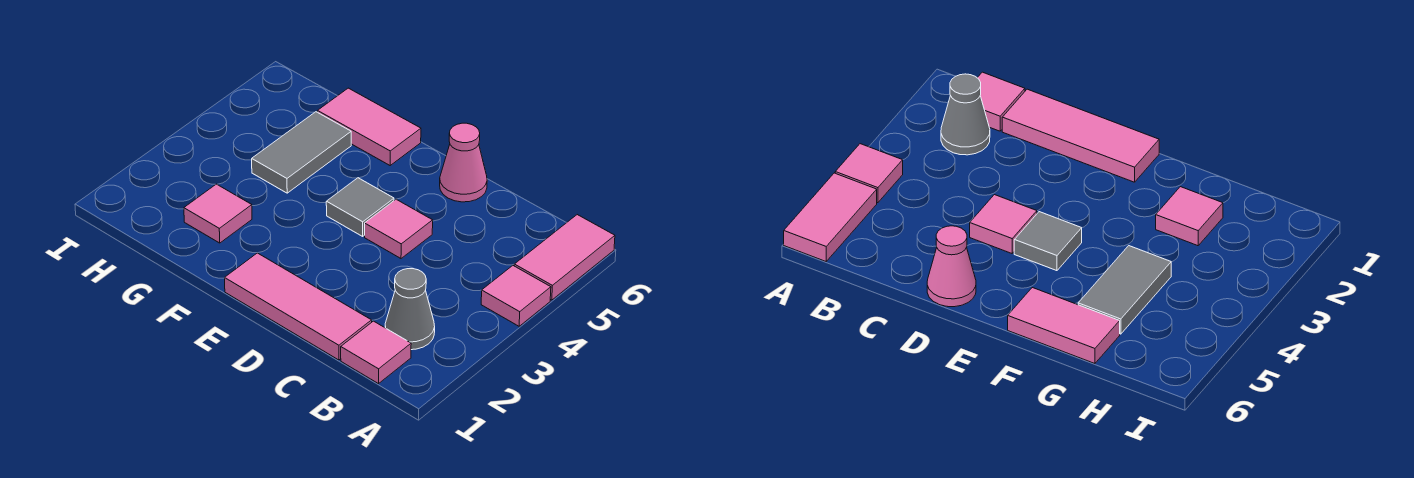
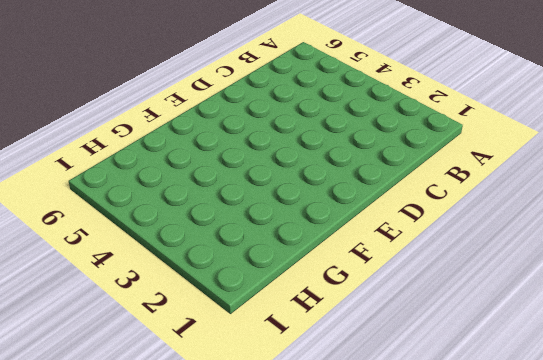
none -> pink 1x1 tile [481,266,551,326]
none -> pink 1x2 tile [514,215,615,300]

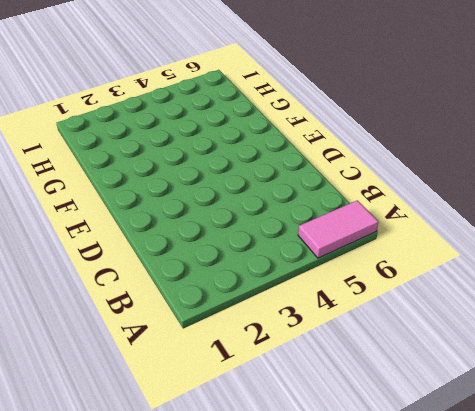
none -> pink 1x1 tile [481,266,551,326]
none -> pink 1x1 tile [341,321,411,384]

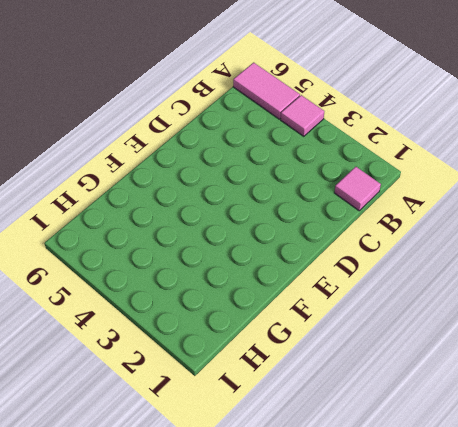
none -> grey 1x1 cone [385,269,435,350]
none -> pink 1x3 tile [225,253,372,360]

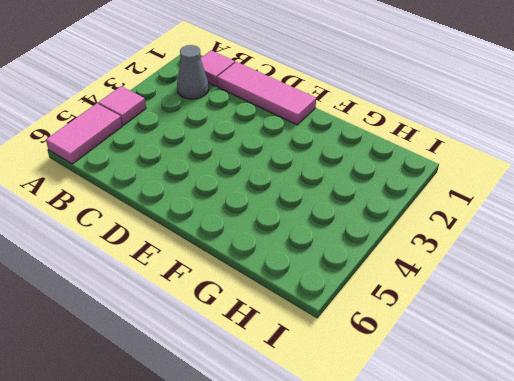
none -> pink 1x1 tile [365,199,433,258]
none -> pink 1x1 cone [440,123,487,202]

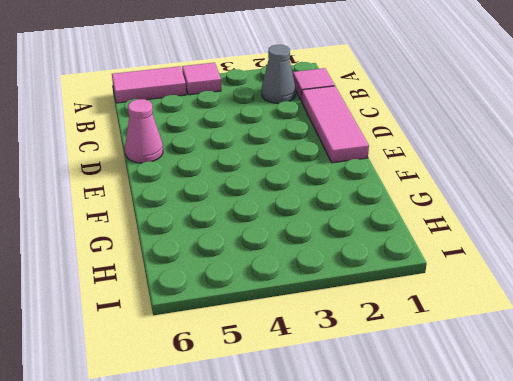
none -> pink 1x1 tile [365,199,433,258]
none -> grey 1x1 tile [326,178,394,236]

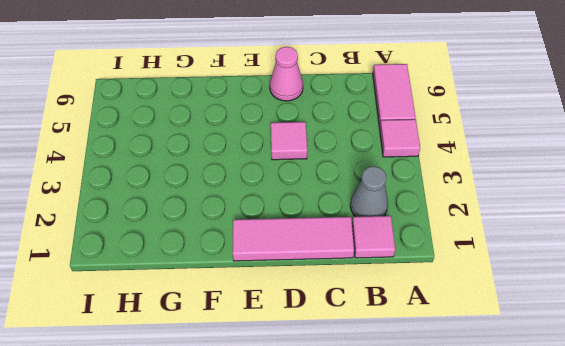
none -> grey 1x1 tile [326,178,394,236]
none -> pink 1x2 tile [318,88,421,165]

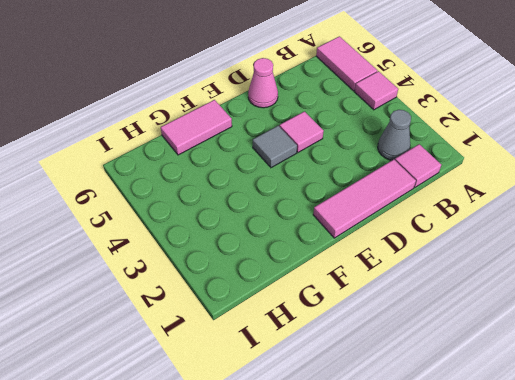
none -> pink 1x1 tile [184,184,252,243]
none -> grey 1x2 tile [252,112,351,193]

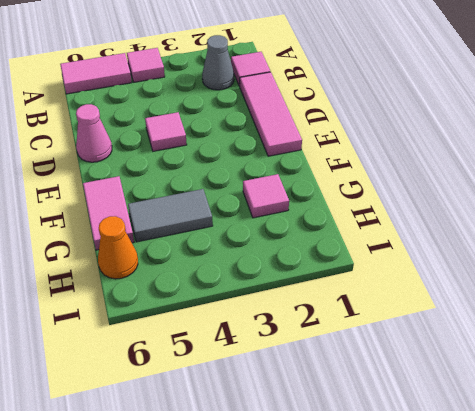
orange 1x1 cone [98,216,138,279] -> none
none -> grey 1x1 tile [326,178,394,236]

